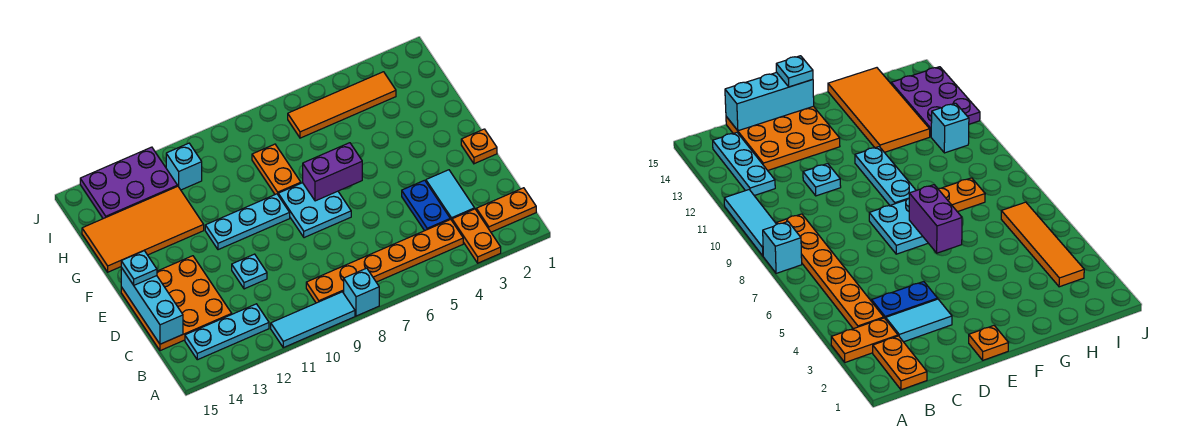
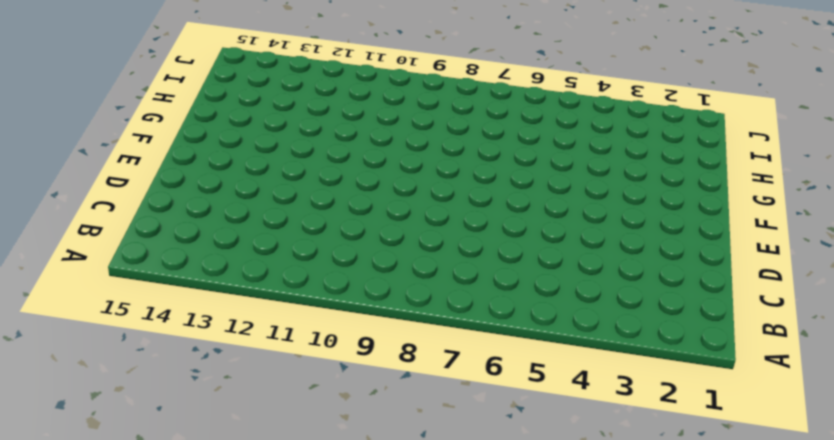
none -> orange 1x2 plate [452,209,501,263]
none -> cyan 1x1 brick [344,268,379,316]
none -> cyan 1x3 tile [271,292,355,348]

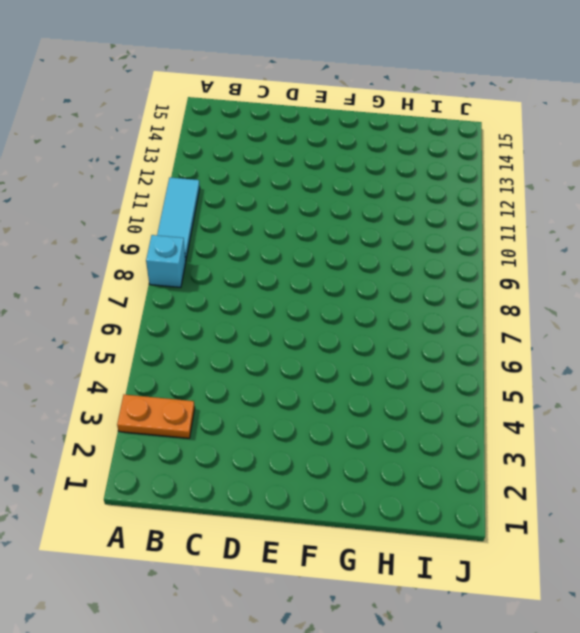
none -> orange 1x2 plate [476,188,536,232]
none -> orange 1x6 plate [306,219,463,303]
none -> cyan 1x3 plate [185,304,269,360]

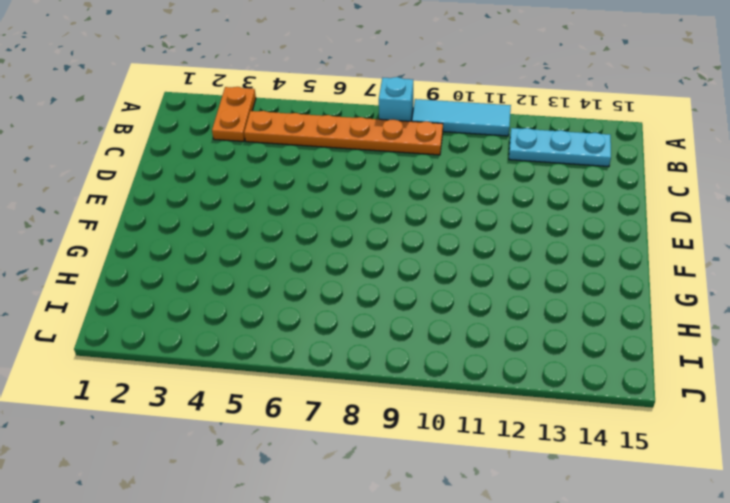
none -> orange 1x2 plate [476,188,536,232]
none -> cyan 1x2 tile [426,170,475,220]
none -> blue 1x2 plate [402,180,450,231]

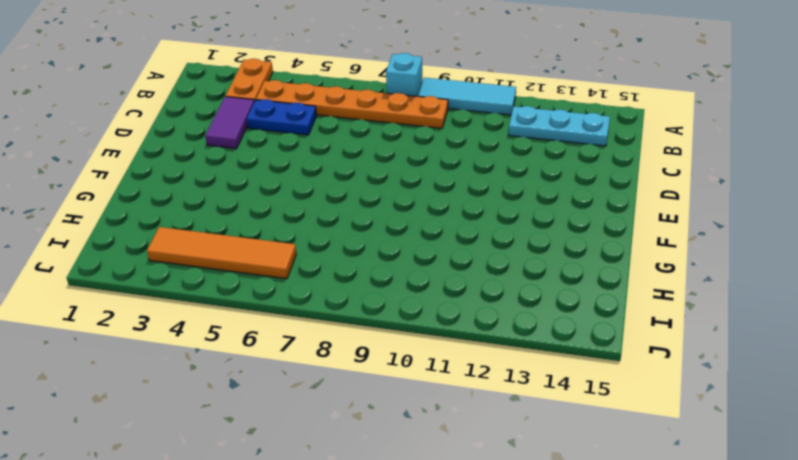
purple 1x2 tile [205,97,254,149] -> cyan 1x2 tile [426,170,475,220]
blue 1x2 plate [247,99,316,135] -> blue 1x2 plate turned to [402,180,450,231]
none -> orange 1x2 plate [476,188,536,232]
none -> orange 3x3 plate [121,256,232,351]
none -> cyan 1x1 plate [232,254,267,289]

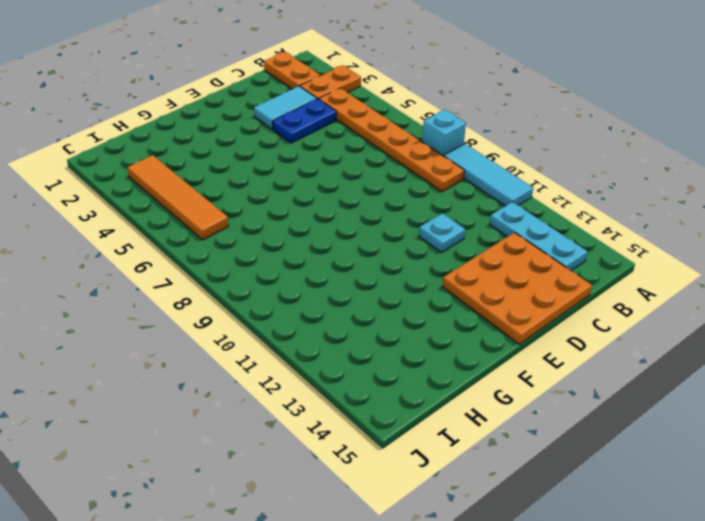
none -> orange 1x1 plate [461,129,497,164]
none -> cyan 2x2 plate [278,183,351,238]
none -> cyan 1x3 plate [205,194,290,250]

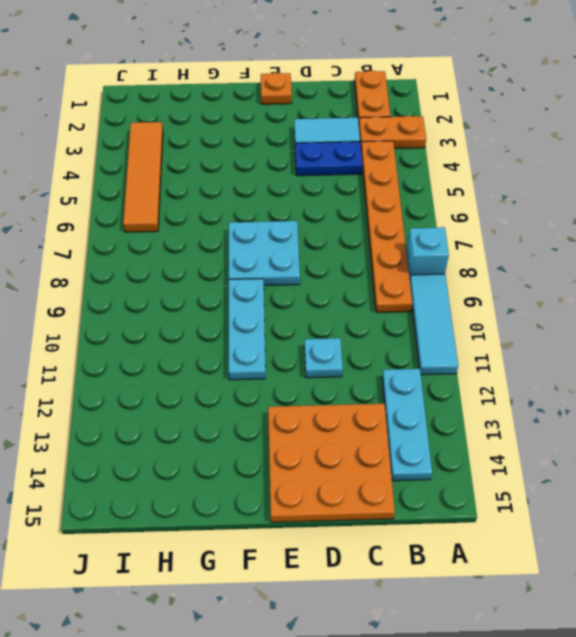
none -> orange 1x2 plate [252,144,301,194]
none -> orange 2x4 tile [82,186,204,272]
none -> cyan 1x1 brick [166,143,202,190]

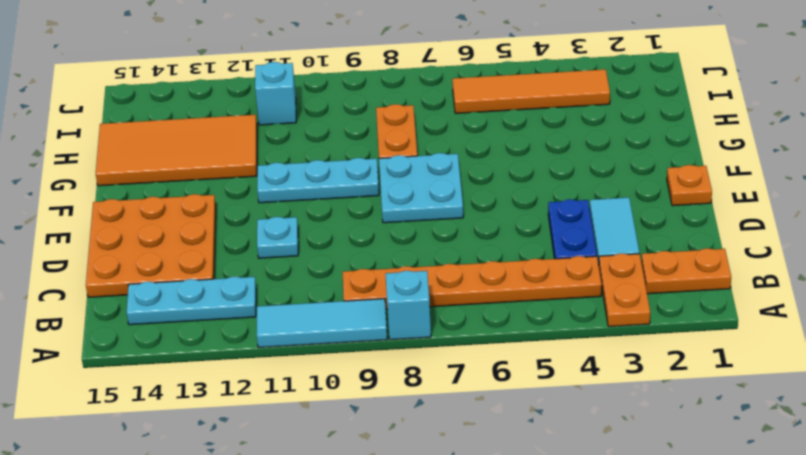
none -> purple 2x3 plate [80,147,177,219]
none -> cyan 1x3 brick [121,268,183,344]
none -> purple 1x2 brick [303,143,362,201]

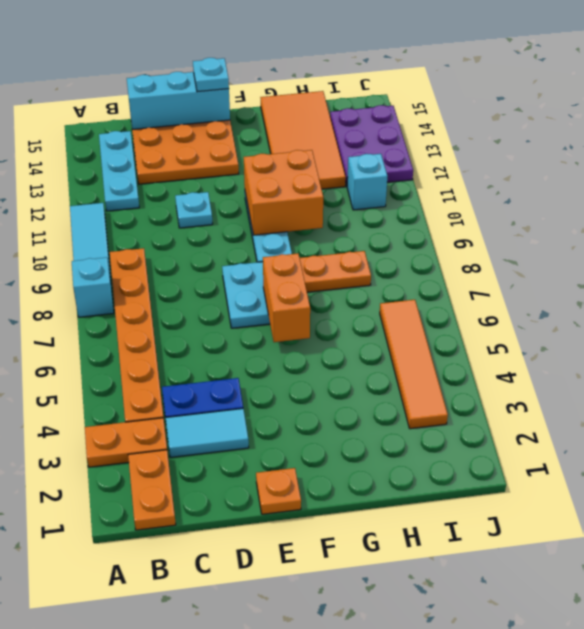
orange 1x2 brick [263,253,310,342] -> purple 1x2 brick [303,143,362,201]
orange 2x2 brick [244,150,323,235] -> none

